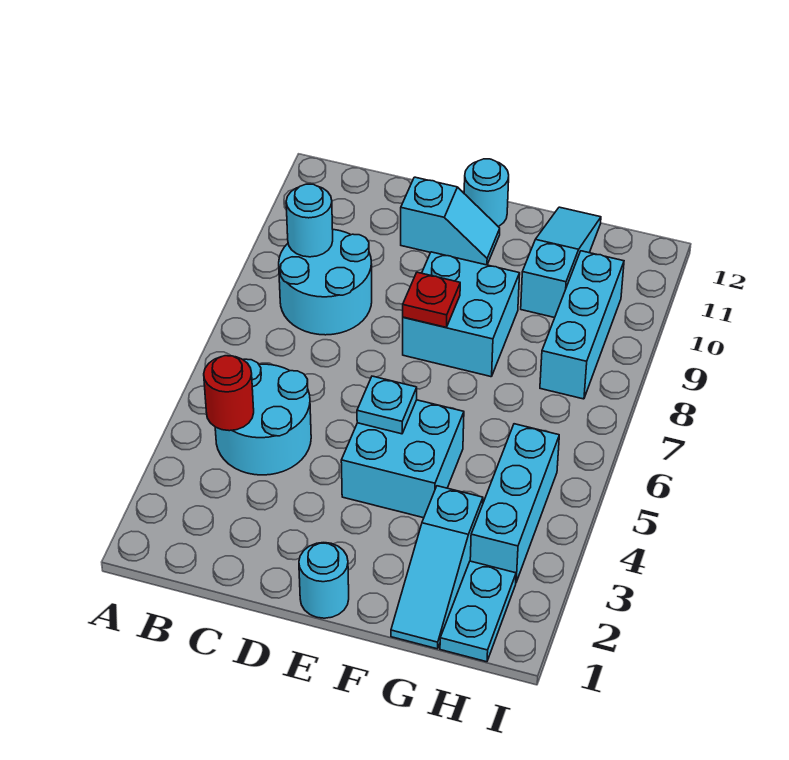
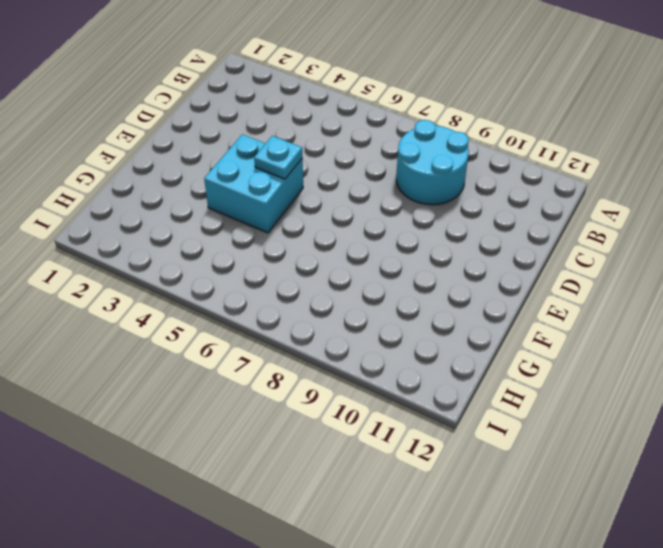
none -> cyan 2x2 round brick [215,359,311,475]
none -> cyan 1x2 slope [401,177,500,265]
none -> cyan 1x1 round brick [299,543,349,618]

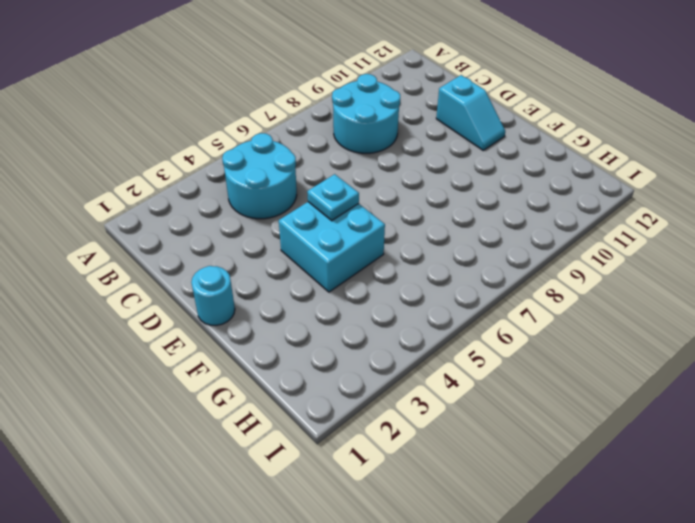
none -> cyan 2x2 brick [403,252,520,377]
none -> cyan 1x1 round brick [464,159,509,227]
none -> cyan 1x3 slope [391,486,483,649]

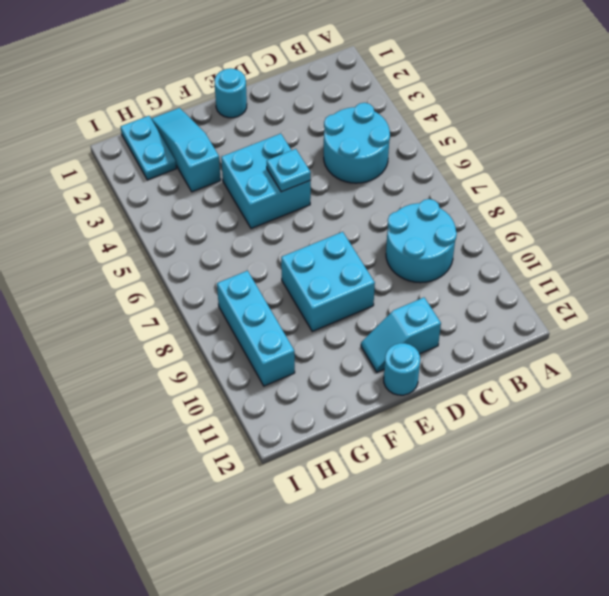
none -> cyan 1x3 slope [521,207,601,318]
none -> cyan 1x3 brick [470,424,559,582]
none -> red 1x1 round brick [204,356,254,431]

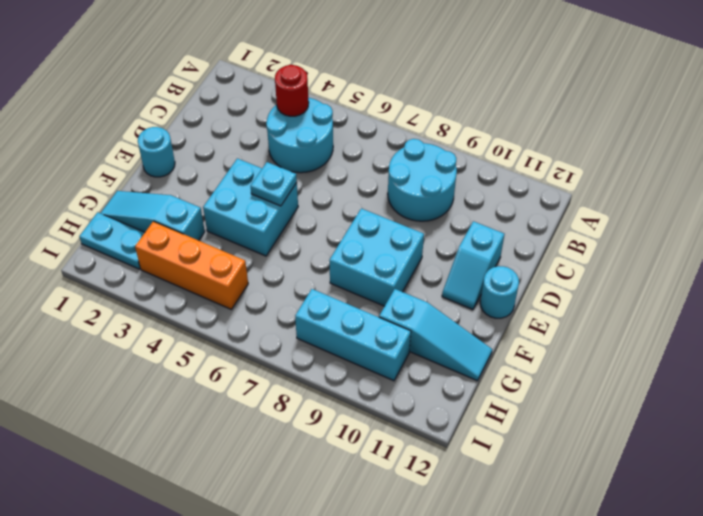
orange 1x3 brick [135,221,248,309] -> cyan 1x3 brick [470,424,559,582]
none -> cyan 1x1 round brick [286,184,333,257]
none -> red 1x1 plate [403,272,460,327]

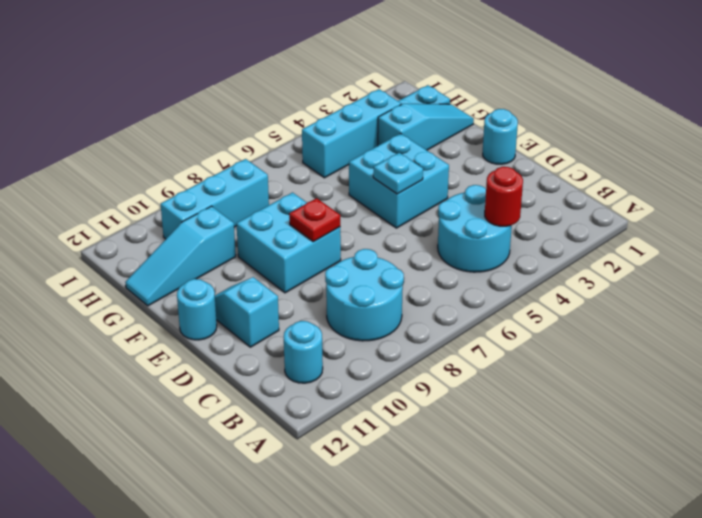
cyan 1x1 round brick [284,321,323,383] -> cyan 1x1 round brick moved to [286,184,333,257]

